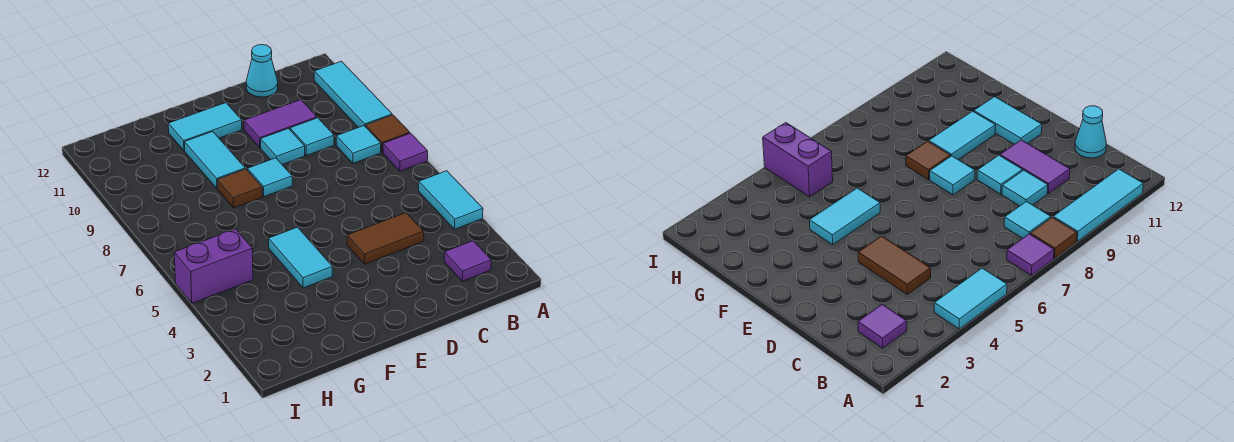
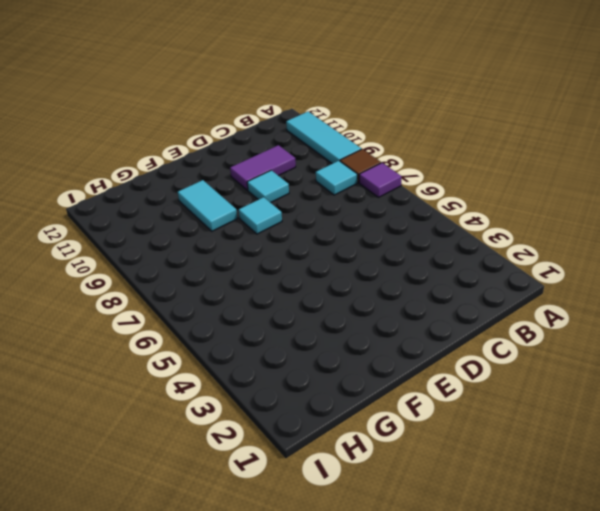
none -> cyan 1x2 tile [419,171,483,229]
none -> purple 1x1 tile [444,241,491,281]
none -> brown 1x2 tile [347,213,424,264]

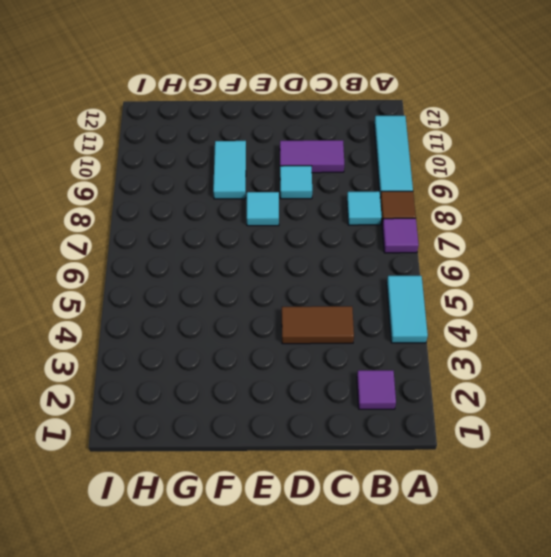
none -> cyan 1x1 tile [290,118,334,156]
none -> cyan 1x1 cone [246,45,278,97]
none -> cyan 1x2 tile [168,103,242,151]

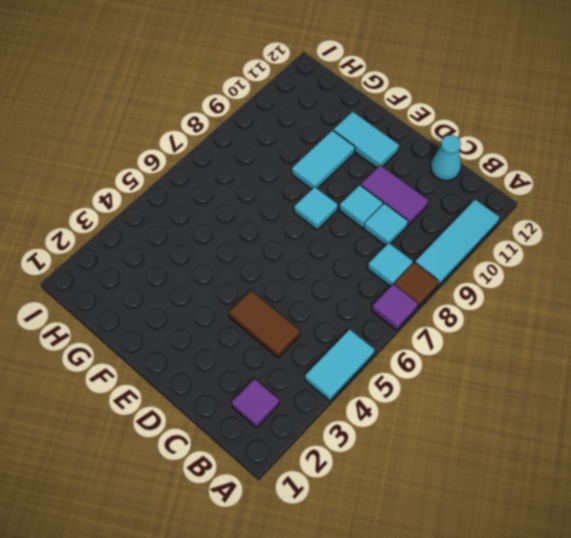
none -> cyan 1x2 tile [269,227,332,288]
none -> brown 1x1 tile [217,169,262,208]
none -> purple 1x2 brick [174,229,253,303]

